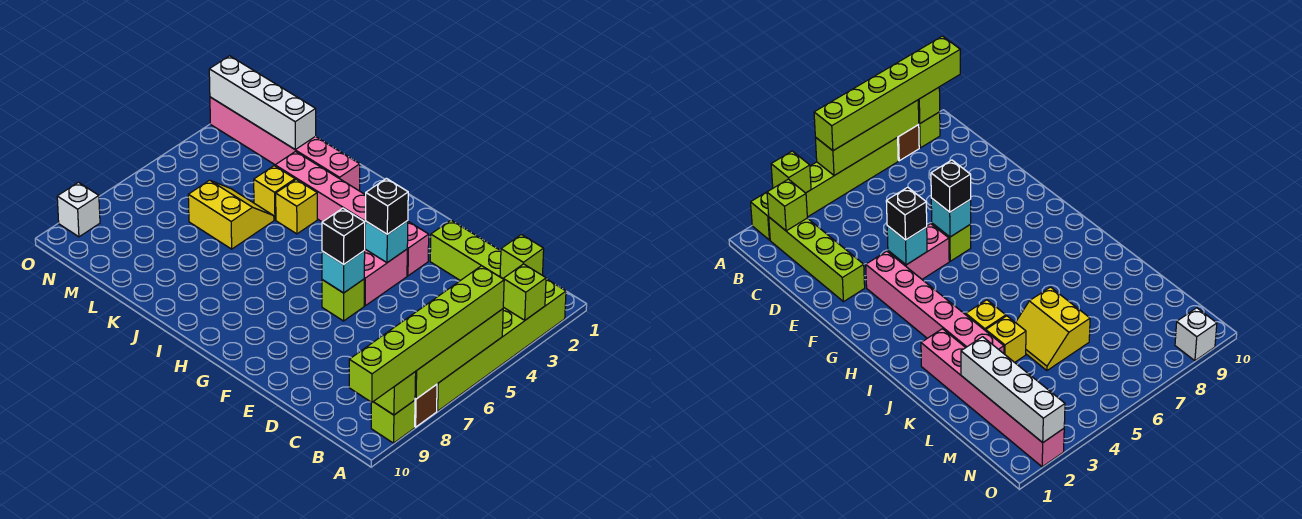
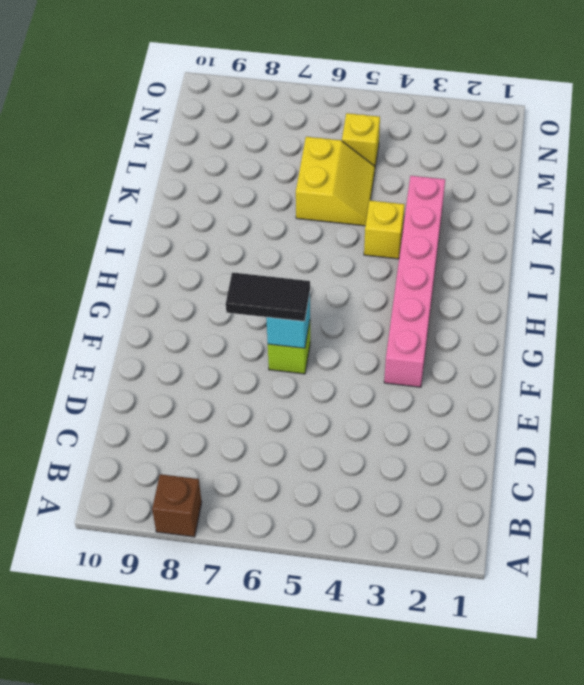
black 1x2 tile [226,272,310,321] -> black 1x1 brick [322,208,365,264]
yellow 1x1 brick [342,113,380,167] -> yellow 1x1 brick moved to [254,166,295,220]
none -> lime 1x6 brick [437,279,566,411]
none -> lime 1x1 brick [371,400,415,443]
none -> lime 1x4 brick [430,220,503,281]

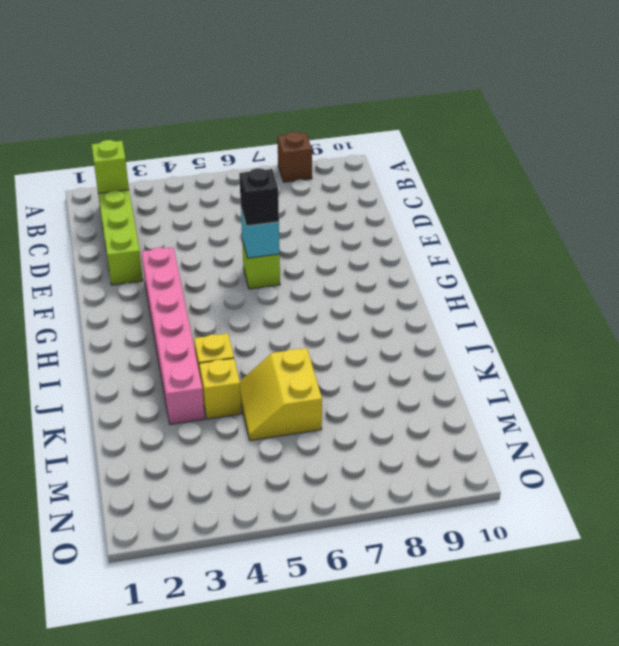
none -> lime 1x6 brick [437,279,566,411]
none -> lime 1x1 brick [371,400,415,443]
none -> pink 1x2 brick [364,249,407,306]

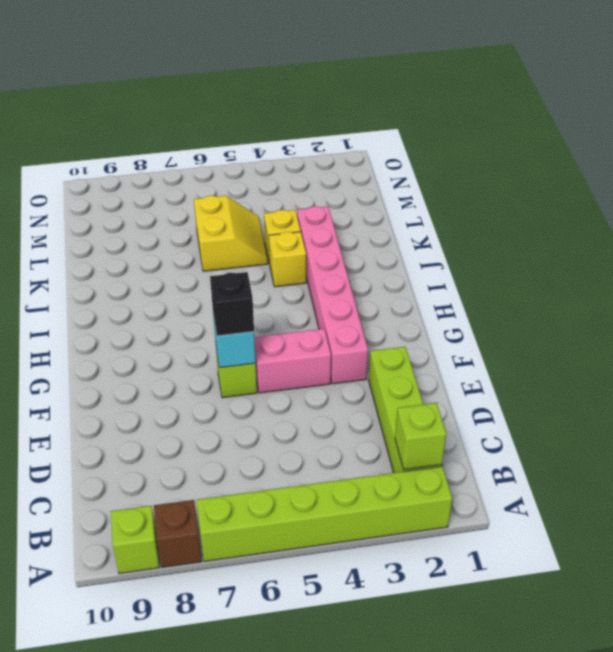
none -> pink 1x6 brick [210,97,360,191]
none -> white 1x1 brick [57,182,100,237]
none -> lime 1x1 brick [503,264,546,320]

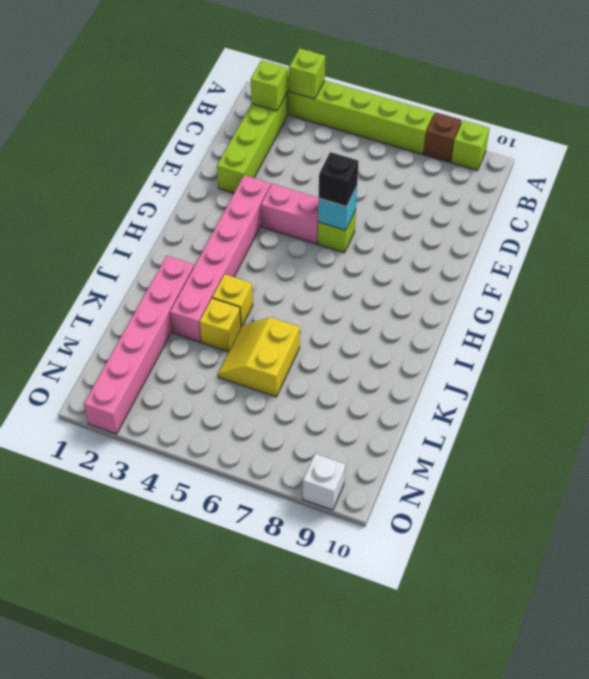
none -> lime 1x4 brick [415,309,503,399]
none -> lime 1x1 brick [374,372,416,415]
none -> cyan 1x1 brick [365,221,408,263]

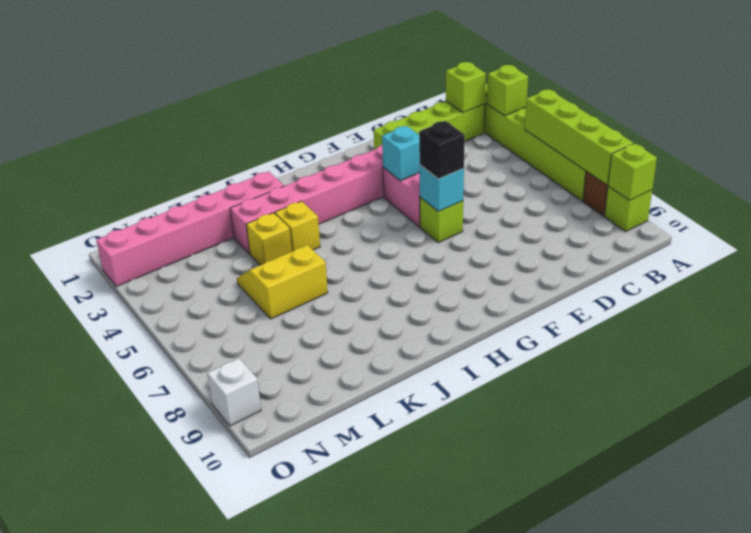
none -> white 1x4 brick [209,56,316,149]
none -> lime 1x6 brick [349,266,504,403]
none -> black 1x1 brick [366,178,408,234]

